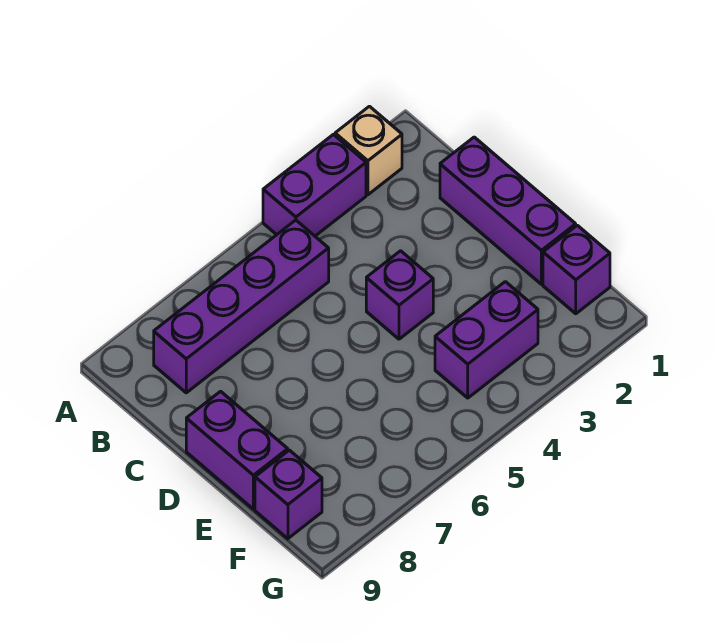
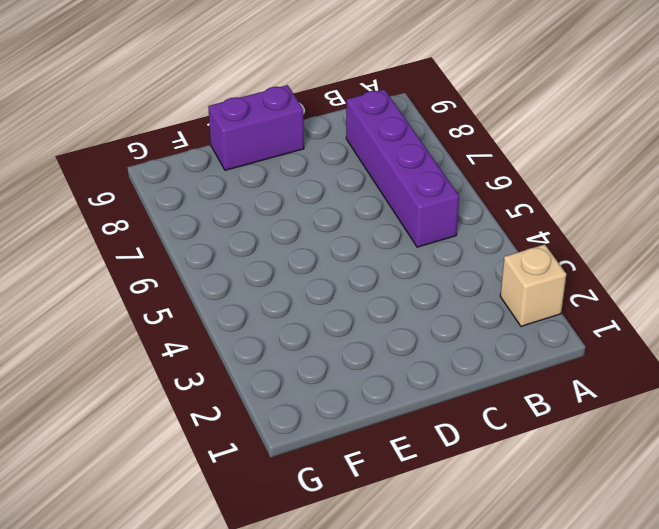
none -> purple 1x2 brick [263,134,366,236]
none -> purple 1x3 brick [440,137,576,284]

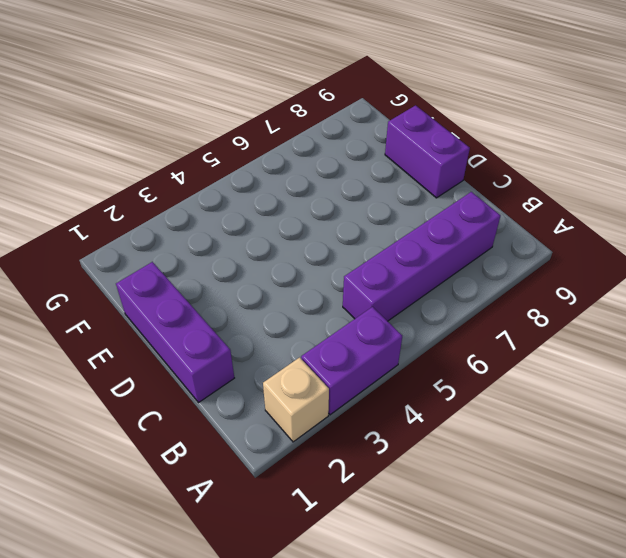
none -> purple 1x1 brick [366,251,433,339]
none -> purple 1x1 brick [543,225,610,314]

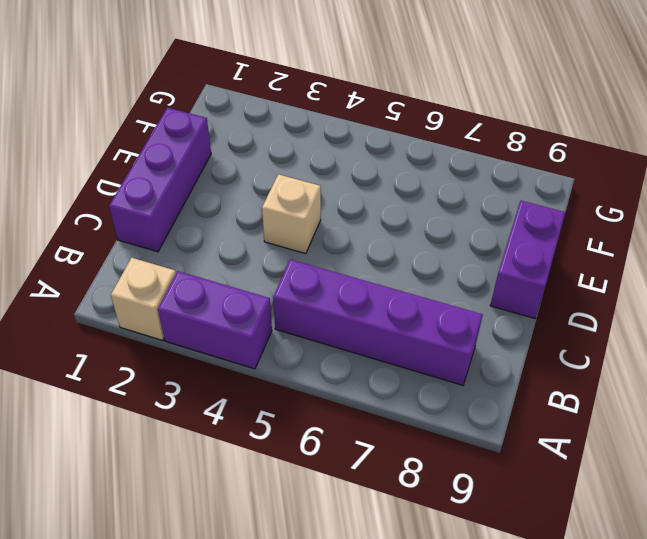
tan 1x1 brick [262,174,321,254] -> purple 1x1 brick [366,251,433,339]
none -> purple 1x1 brick [543,225,610,314]
none -> purple 1x2 brick [435,282,538,398]

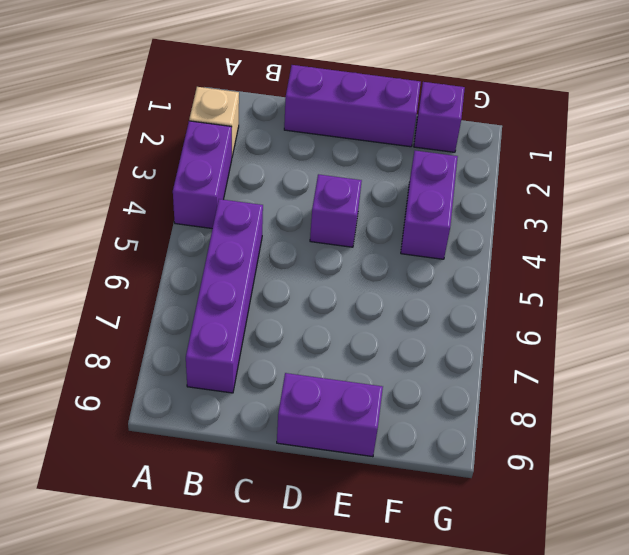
none -> purple 1x1 brick [255,450,322,539]

